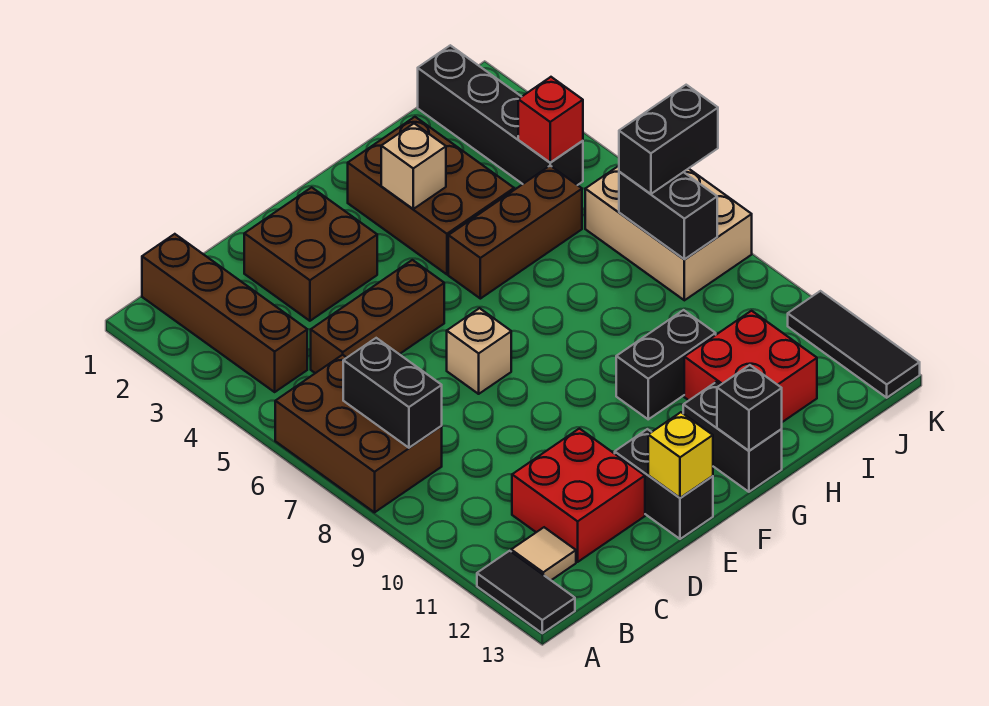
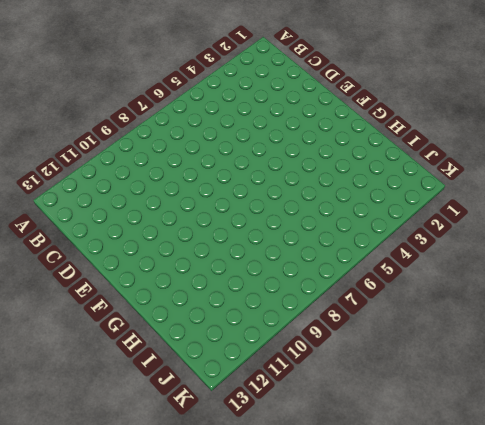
none -> brown 2x3 brick [275,355,442,512]
none -> black 1x2 tile [477,551,575,633]
none -> brown 1x4 brick [142,234,307,392]

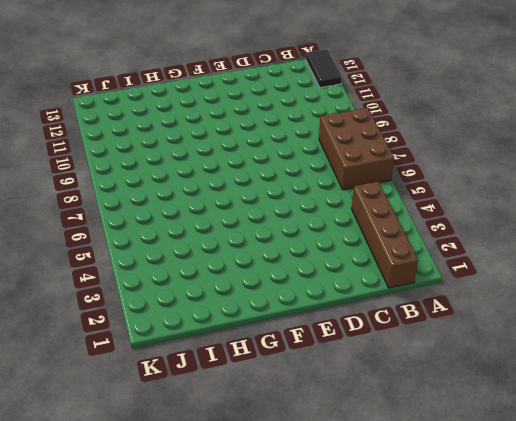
none -> tan 1x1 tile [511,527,576,580]
none -> brown 1x3 brick [311,260,444,373]
none -> red 2x2 brick [512,429,645,562]

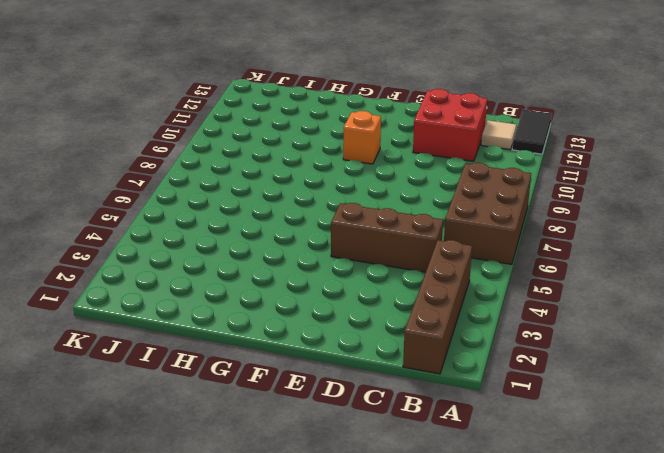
orange 1x1 brick [343,111,381,164] -> none
none -> brown 2x2 brick [244,187,377,321]
none -> tan 1x1 brick [447,308,511,394]
none -> black 1x2 brick [615,429,713,539]

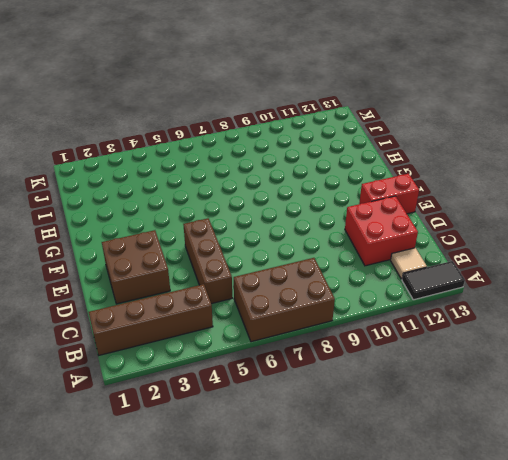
red 1x2 brick [359,174,419,214] -> black 1x2 brick [615,429,713,539]
none -> tan 1x1 brick [447,308,511,394]
none -> brown 2x3 brick [348,117,514,274]
none -> brown 1x3 brick [448,166,582,299]

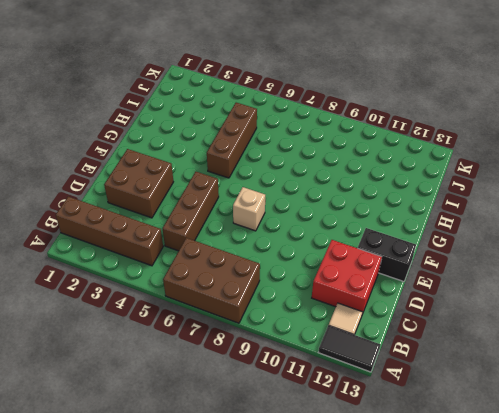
none -> brown 2x3 brick [348,117,514,274]
none -> black 1x2 brick [616,310,716,419]
none -> black 1x2 brick [683,382,782,492]

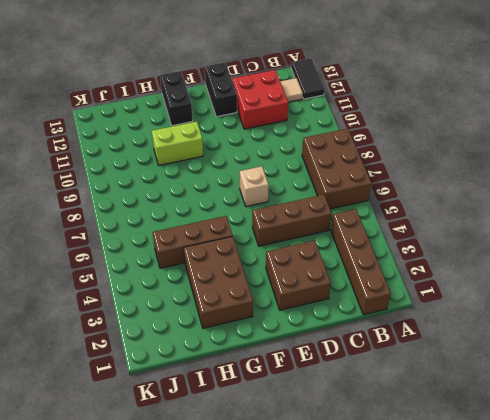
lime 1x2 brick [152,122,203,165] -> black 1x2 brick [616,310,716,419]
none -> red 2x2 brick [684,311,817,422]
none -> black 1x4 brick [418,45,583,185]
none -> tan 2x3 brick [585,166,752,300]

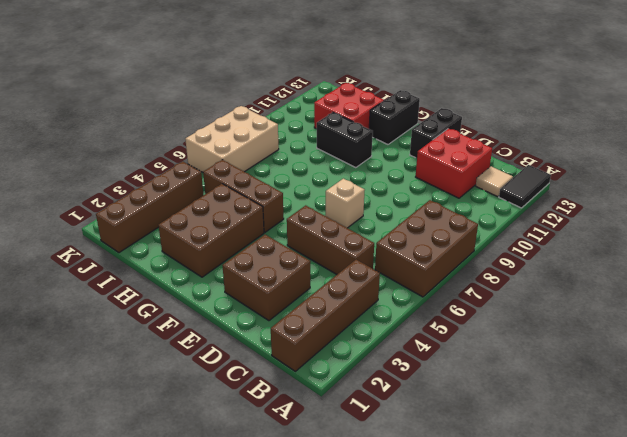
brown 1x4 brick [96,162,204,253] -> black 1x4 brick [418,45,583,185]
none -> black 1x3 tile [788,291,920,398]
none -> black 1x2 brick [343,338,442,448]
none -> yellow 1x1 brick [648,412,713,498]

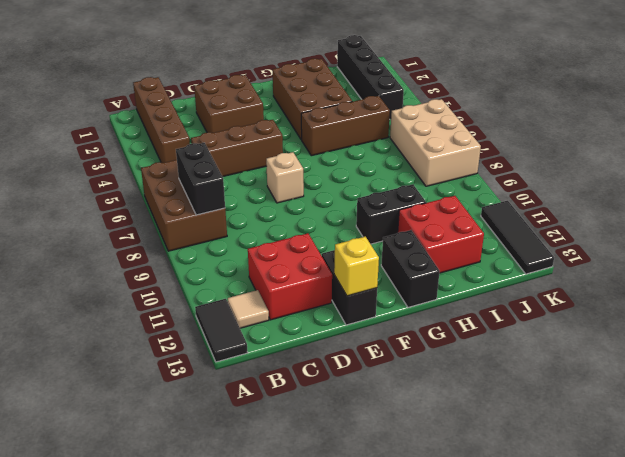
none -> tan 1x1 brick [381,123,446,209]
none -> black 1x1 brick [717,365,782,451]
none -> red 1x1 brick [518,77,583,163]

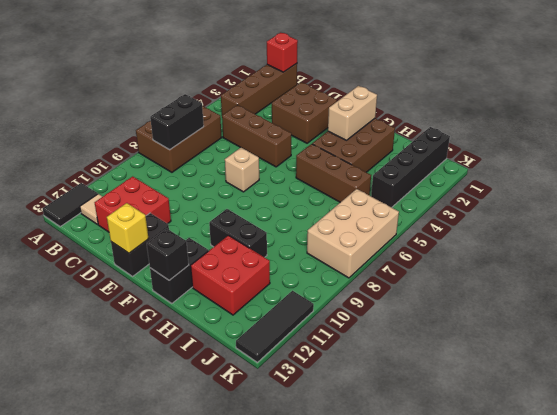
red 1x1 brick [267,33,298,72] -> red 1x1 brick moved to [518,77,583,163]
tan 1x2 brick [328,86,377,140] -> tan 1x1 brick [381,123,446,209]
none -> black 1x2 brick [619,172,717,259]
none -> black 1x2 brick [619,85,718,194]

